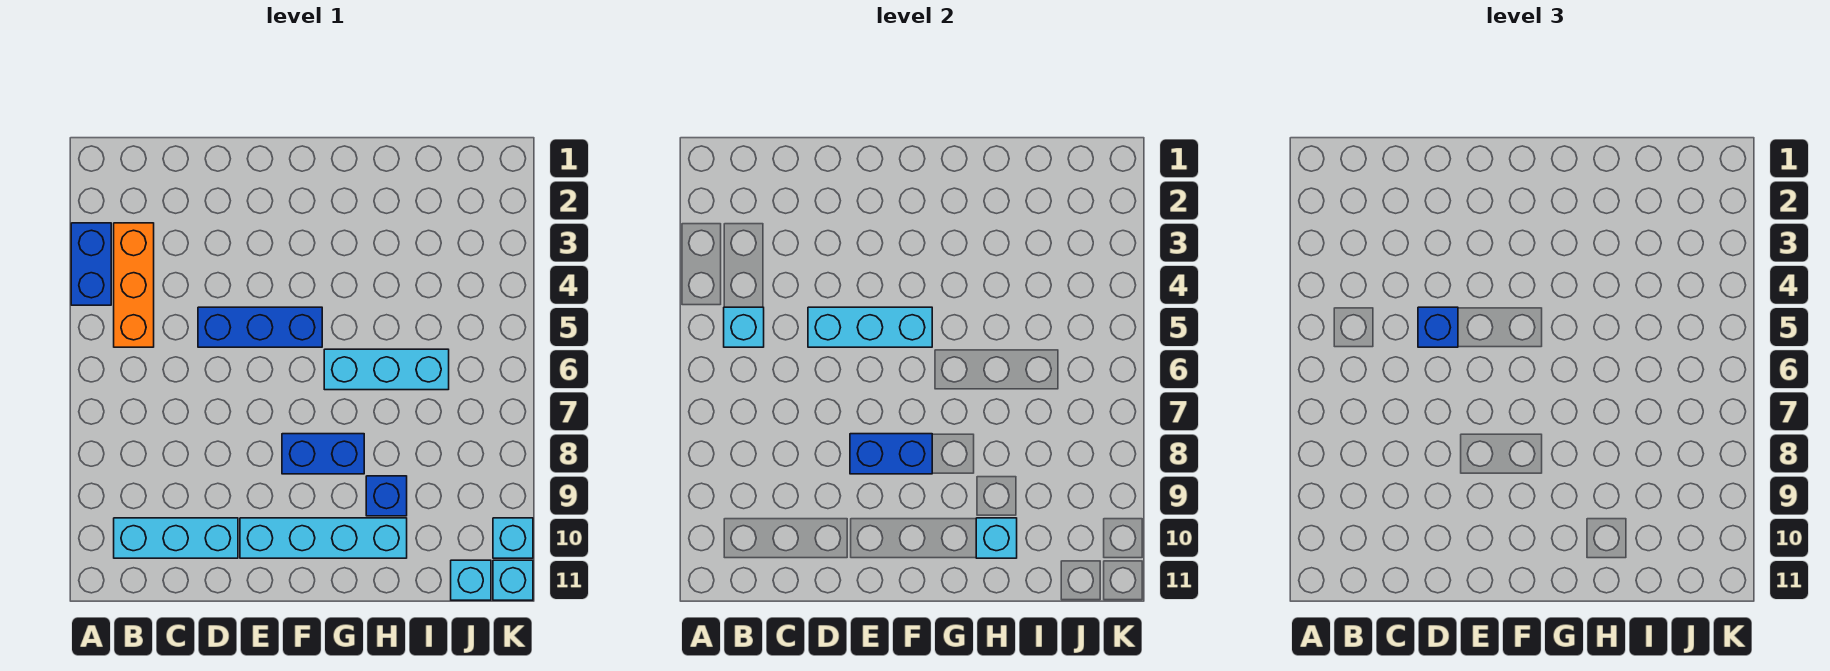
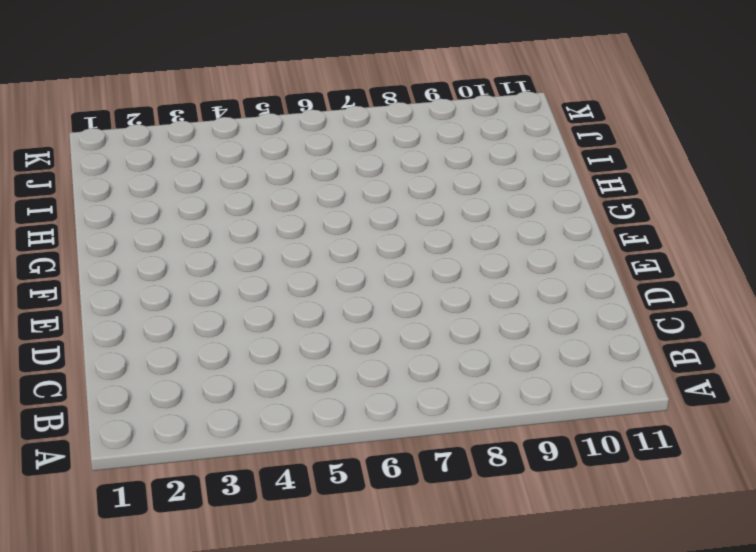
none -> blue 1x2 brick [71,223,111,305]
none -> orange 1x3 brick [114,223,154,347]
none -> cyan 1x3 brick [114,518,238,558]

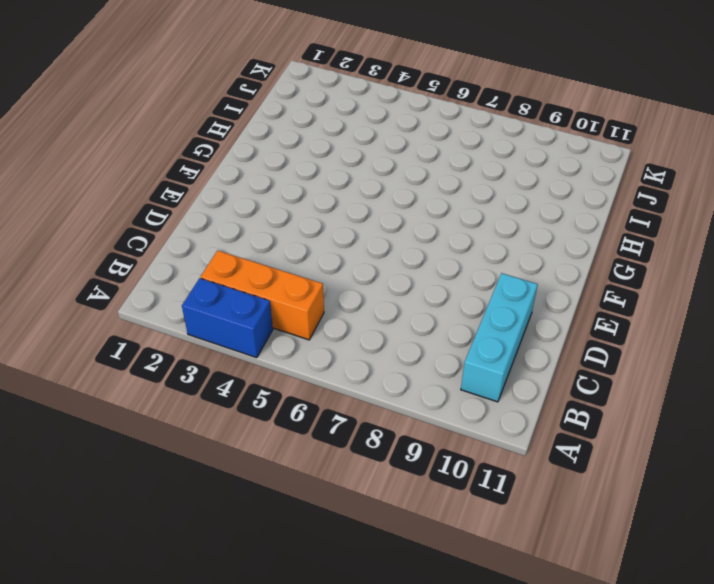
none -> blue 1x3 brick [198,307,322,347]
none -> cyan 1x4 brick [240,518,407,558]
none -> blue 1x2 brick [282,434,364,474]

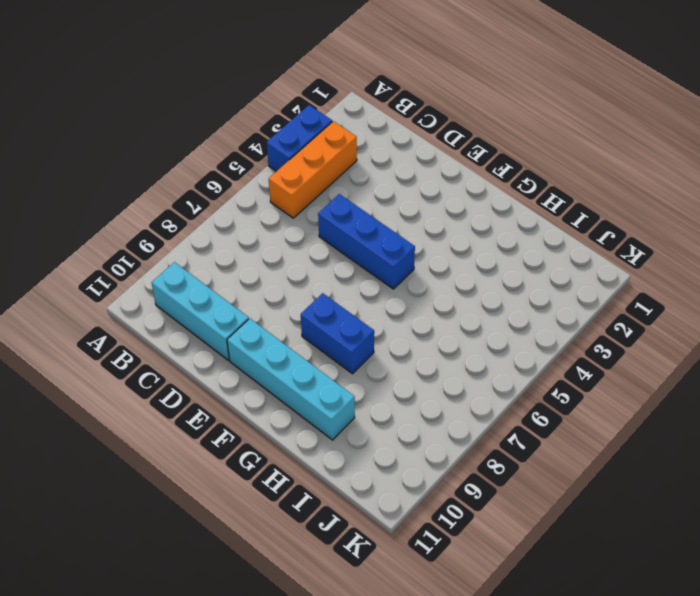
none -> cyan 1x3 brick [324,349,449,390]
none -> blue 1x1 brick [366,476,407,516]
none -> cyan 1x1 brick [451,560,491,600]

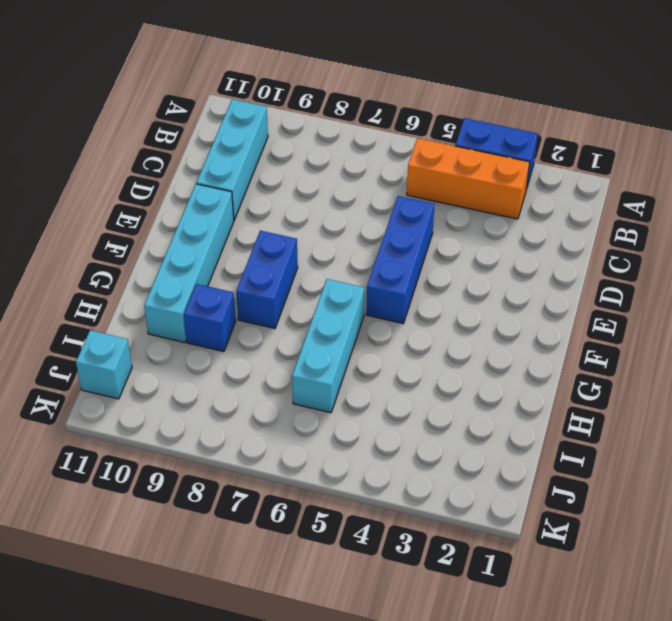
none -> cyan 1x1 brick [493,518,533,558]
none -> cyan 1x1 brick [493,560,533,600]
none -> cyan 1x1 brick [724,307,764,347]

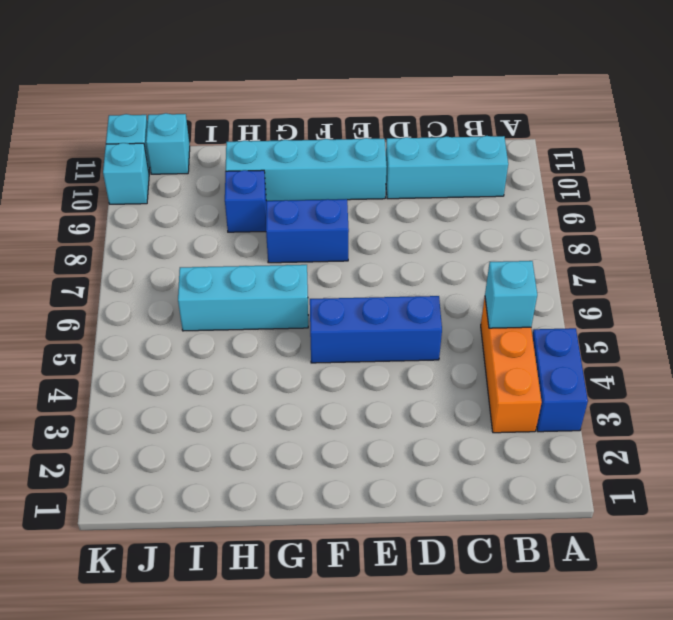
none -> cyan 1x3 brick [808,307,932,347]
none -> blue 1x2 brick [850,434,932,474]
none -> cyan 1x1 brick [976,518,1017,558]

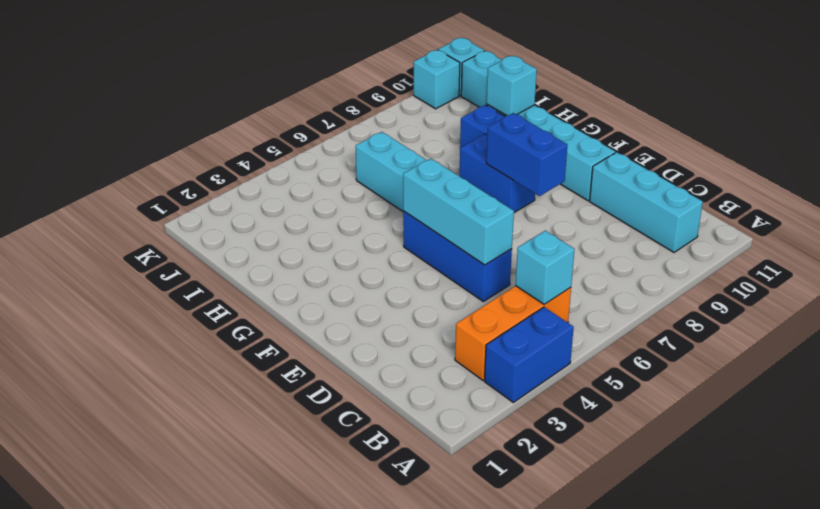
none -> blue 1x1 brick [1418,307,1458,347]

